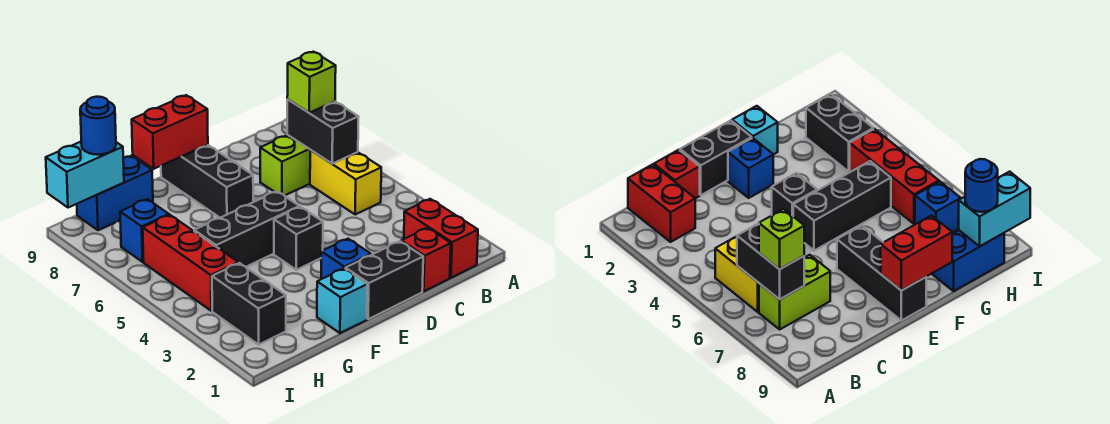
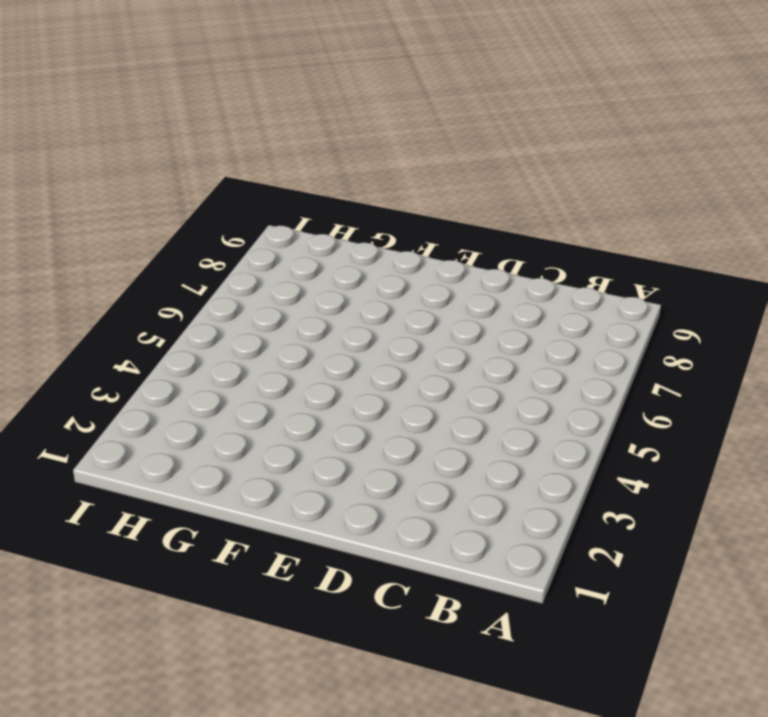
none -> red 1x2 brick [404,199,478,278]
none -> yellow 1x2 brick [310,150,381,214]
none -> lime 1x2 brick [260,135,310,196]

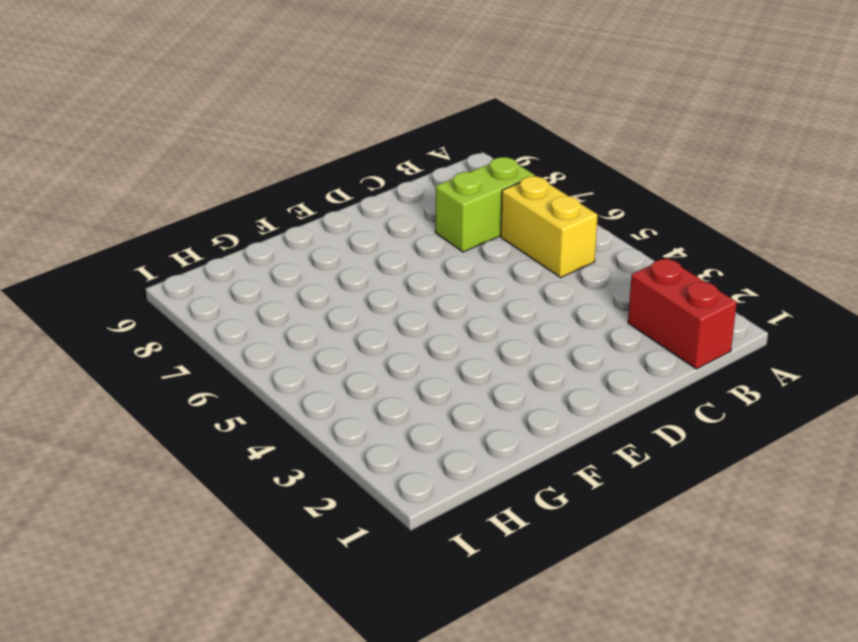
none -> red 1x1 brick [401,228,451,291]
none -> black 1x2 brick [346,241,423,319]
none -> blue 1x1 brick [321,239,371,279]

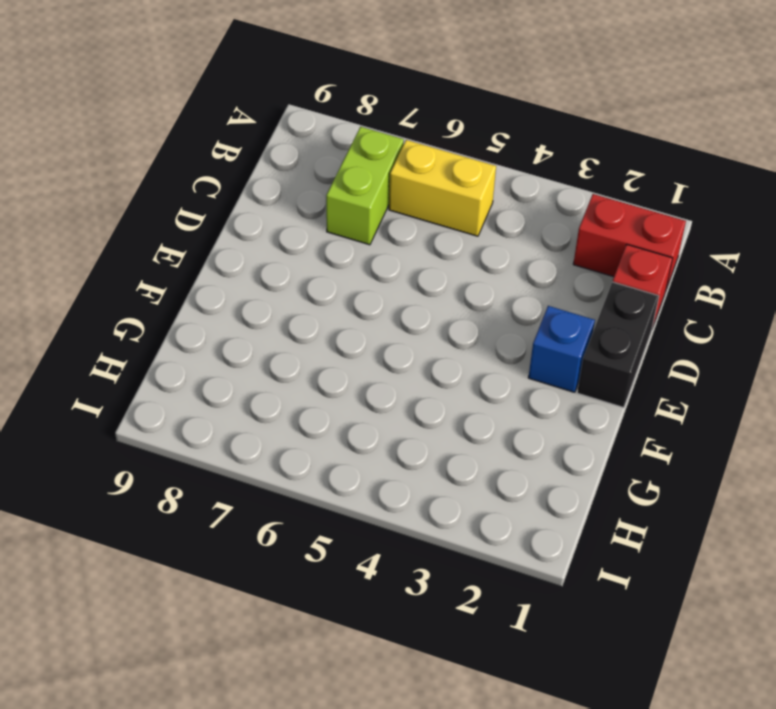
none -> black 1x1 brick [274,207,323,270]
none -> black 1x3 brick [194,191,299,267]
none -> black 1x3 brick [161,145,253,218]

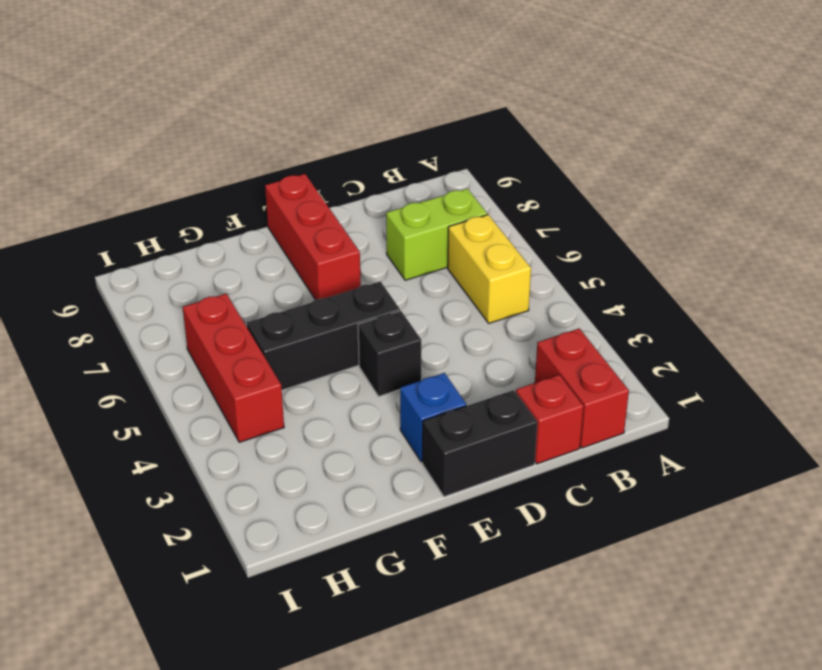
red 1x3 brick [265,174,361,300] -> black 1x3 brick [161,145,253,218]
none -> cyan 1x1 brick [317,268,367,333]
none -> blue 1x2 brick [77,156,153,230]
none -> black 1x2 brick [212,263,286,344]

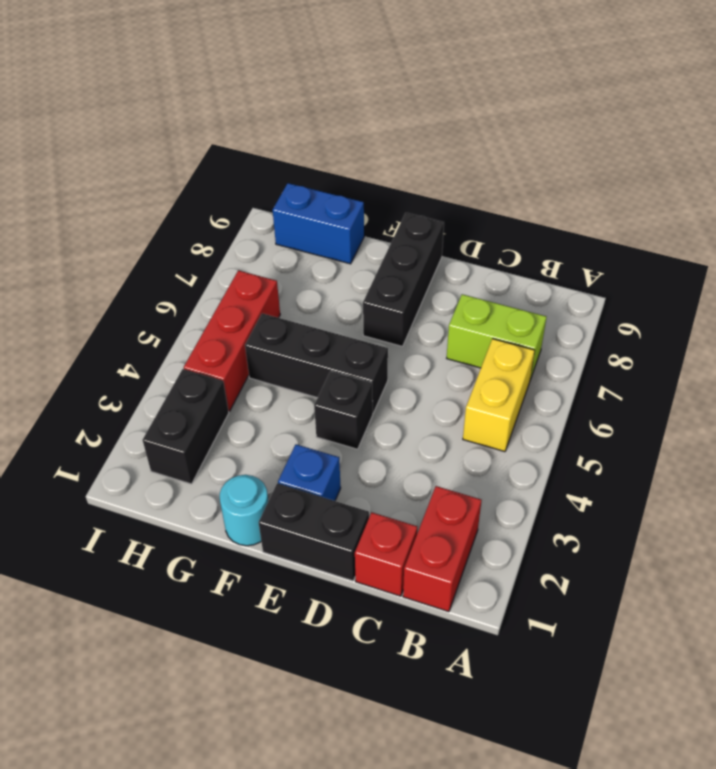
cyan 1x1 round brick [220,475,268,546] -> cyan 1x1 brick [317,268,367,333]
none -> blue 1x1 brick [120,199,169,262]
none -> black 1x2 brick [287,99,359,164]
none -> red 1x2 brick [132,95,208,169]

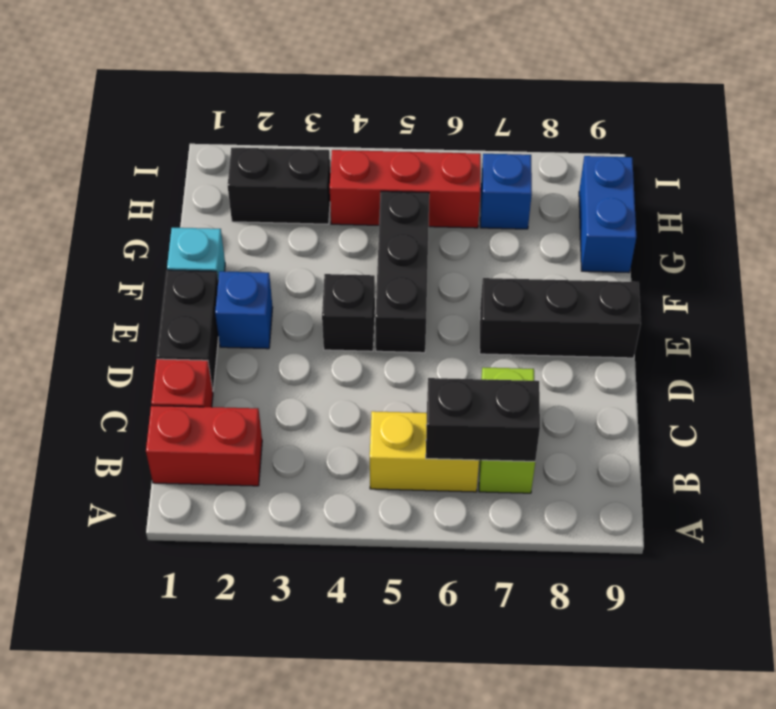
none -> red 1x2 brick [132,95,208,169]
none -> cyan 1x2 brick [46,142,124,208]
none -> lime 1x1 brick [287,52,336,113]

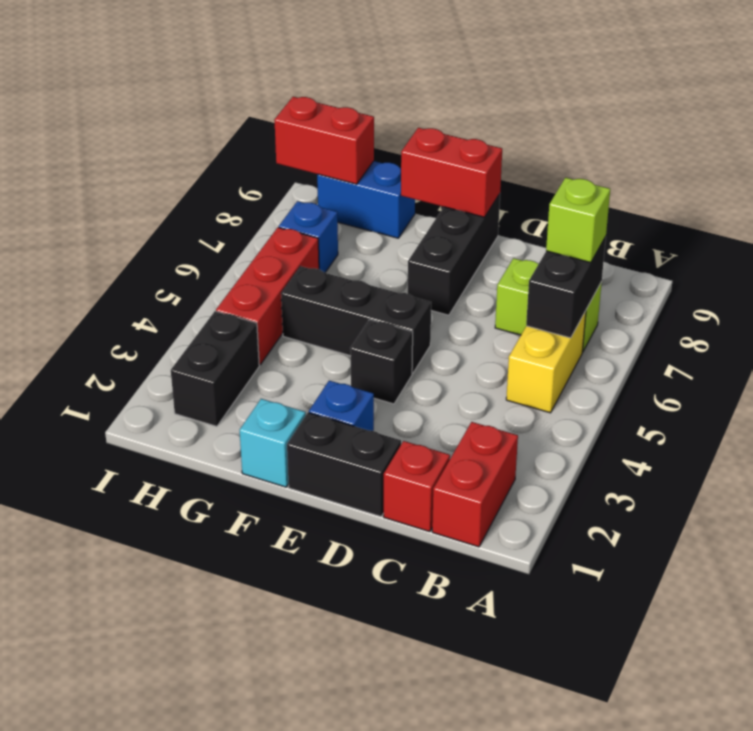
red 1x2 brick [274,97,374,184] -> cyan 1x2 brick [46,142,124,208]
none -> blue 1x1 round brick [80,97,116,155]

